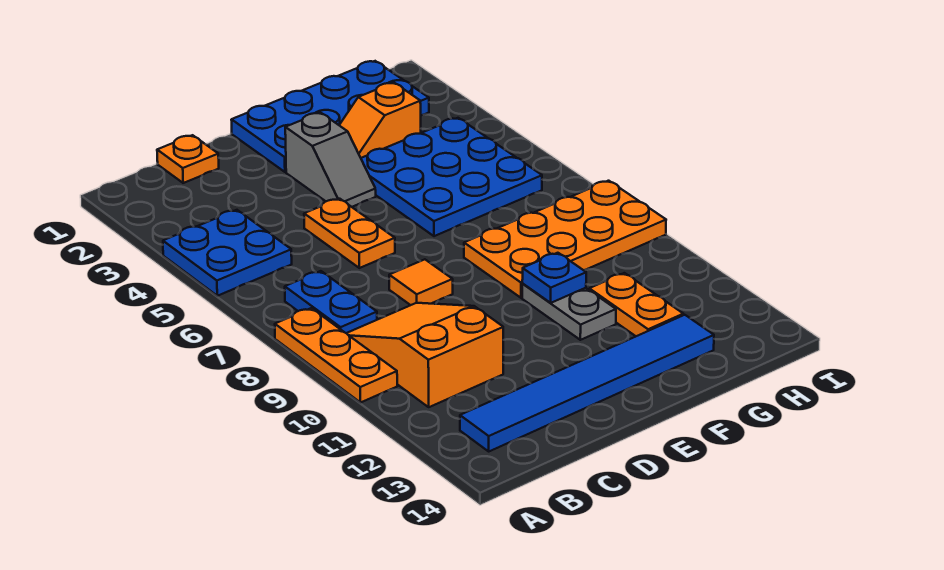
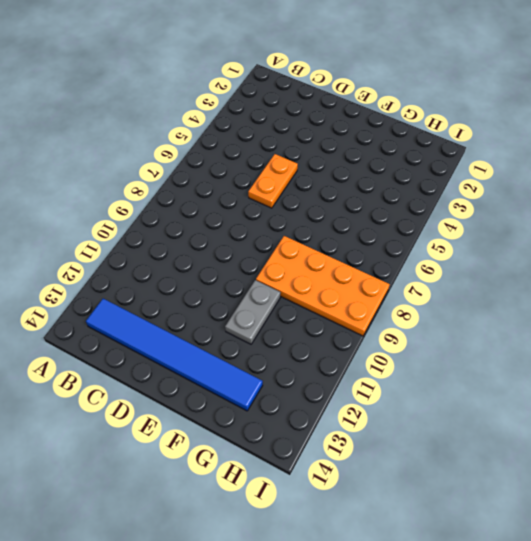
none -> blue 2x2 plate [163,210,292,296]
none -> orange 1x3 plate [275,308,397,402]
none -> blue 1x2 plate [285,271,377,333]

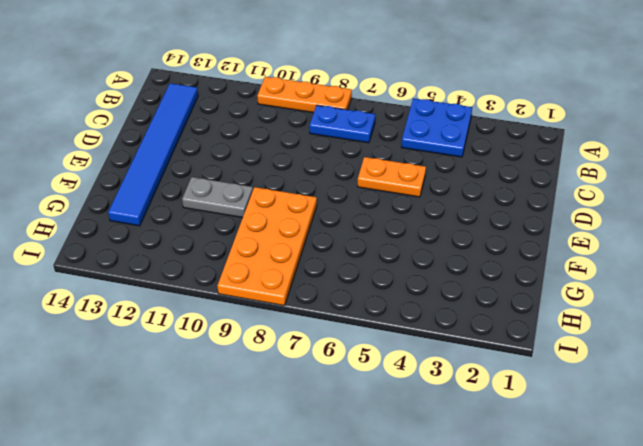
none -> orange 2x3 slope [347,303,503,407]
none -> orange 1x1 plate [157,135,219,183]
none -> orange 1x1 tile [389,259,453,305]

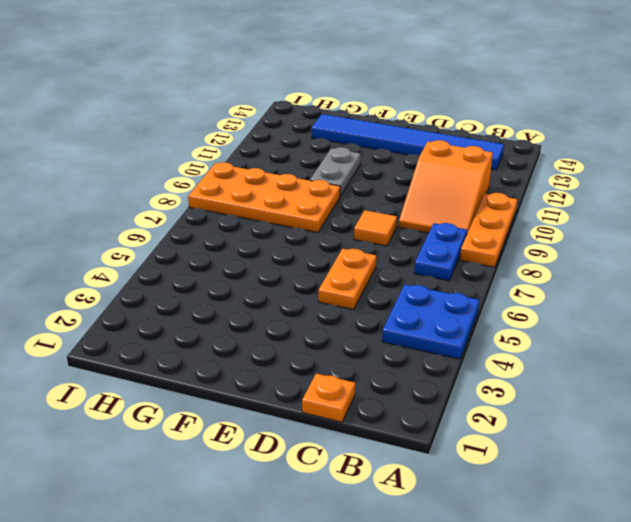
none -> blue 2x4 plate [232,61,429,172]
none -> grey 1x2 slope [285,113,376,207]
none -> orange 1x2 slope [339,83,421,158]

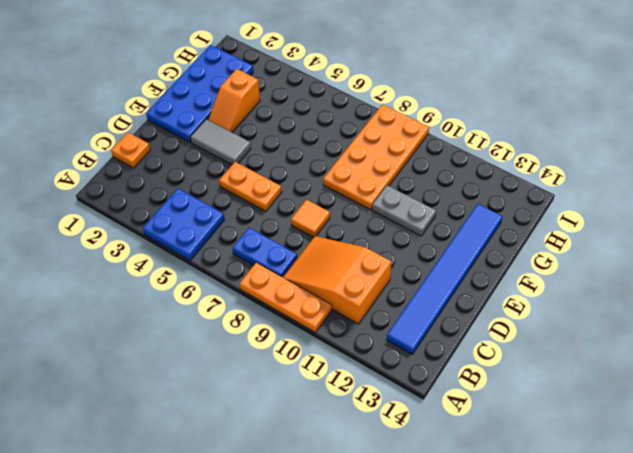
grey 1x2 tile [190,119,251,165] -> grey 1x2 slope [285,113,376,207]
none -> blue 3x3 plate [361,118,542,236]
none -> orange 1x2 plate [589,273,683,336]
none -> blue 1x1 plate [522,253,586,303]

